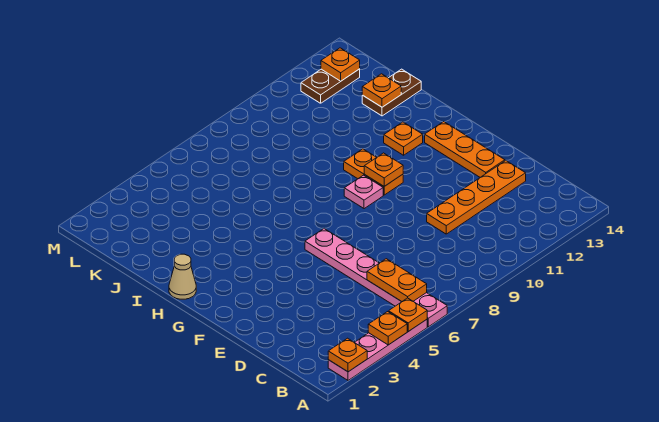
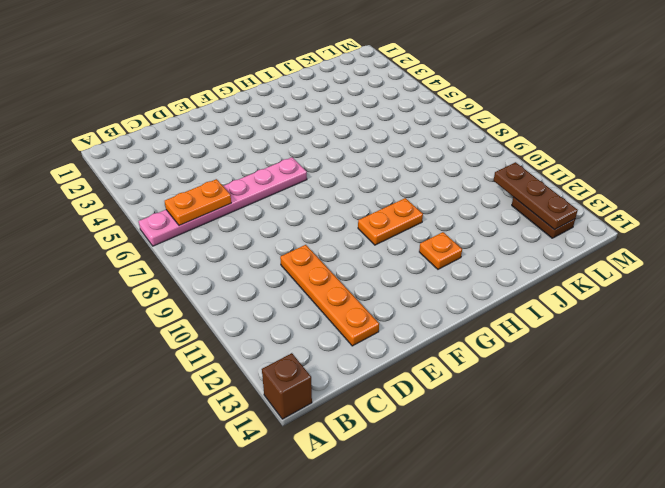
brown 1x1 brick [262,353,312,419] -> none
brown 1x3 plate [493,162,578,230] -> orange 1x1 plate [321,48,360,81]
none -> pink 1x4 plate [328,320,427,380]
none -> orange 1x3 plate [425,122,505,177]
none -> pink 1x1 plate [344,175,383,209]

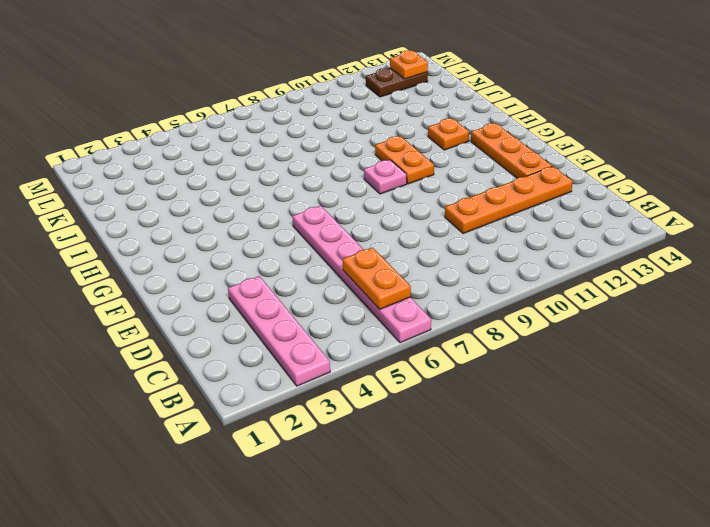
pink 1x4 plate [228,276,330,386] -> pink 1x4 plate turned to [328,320,427,380]
none -> tan 1x1 cone [169,254,196,299]
none -> brown 1x2 plate [362,69,421,116]
none -> orange 1x1 plate [328,338,367,372]

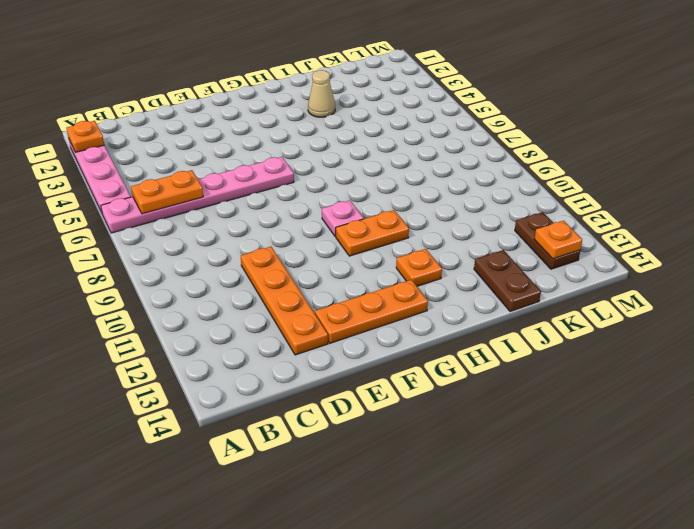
tan 1x1 cone [308,70,335,117] -> tan 1x1 cone moved to [169,254,196,299]
none -> orange 1x1 plate [368,312,407,345]
none -> orange 1x1 plate [389,298,427,331]
none -> orange 1x1 plate [364,153,403,186]

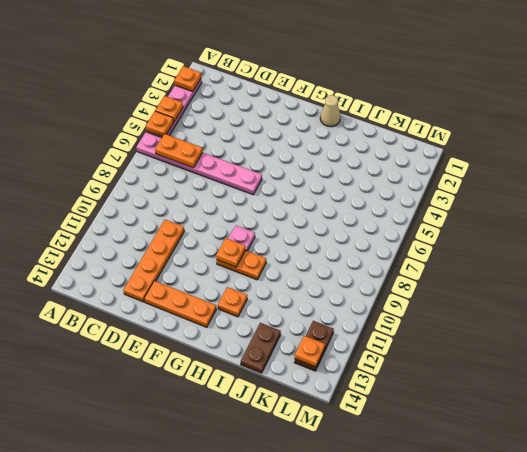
none -> orange 1x1 plate [362,74,401,107]

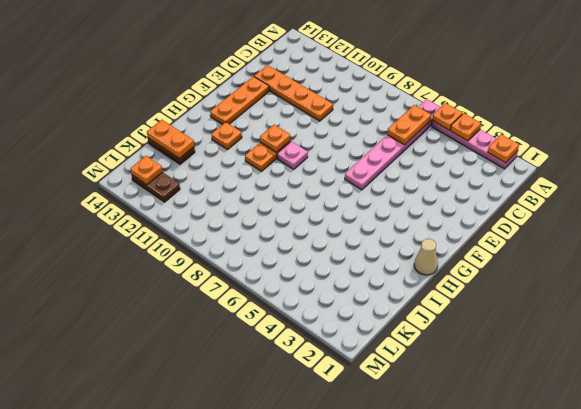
orange 1x2 plate [147,120,194,158] -> orange 1x1 plate [362,74,401,107]

